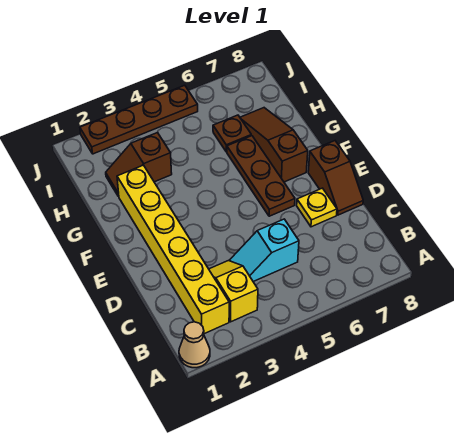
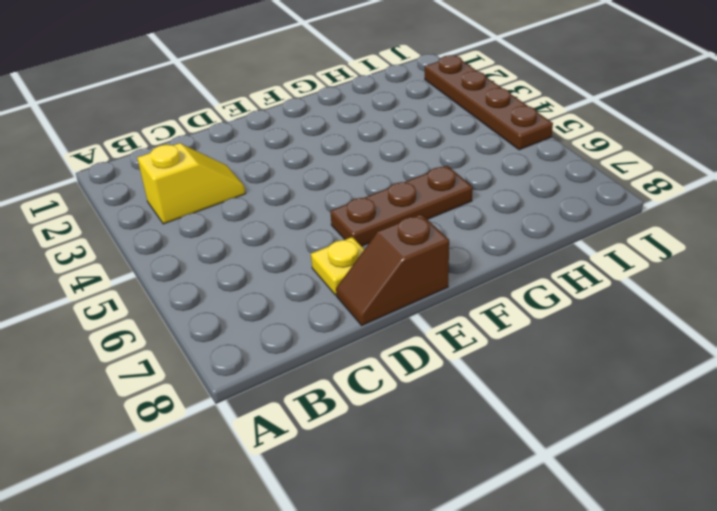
none -> tan 1x1 cone [179,322,210,368]
none -> yellow 1x6 brick [117,165,229,334]

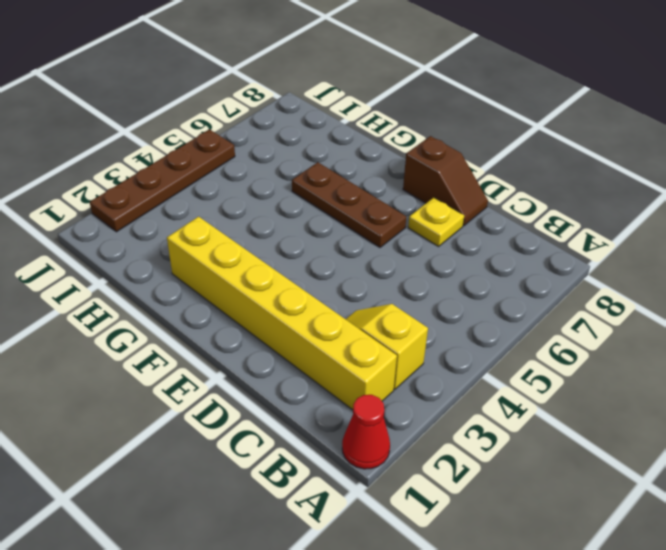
red 1x1 cone [342,395,390,469] -> tan 1x1 cone [179,322,210,368]
none -> cyan 1x2 slope [230,219,299,282]
none -> brown 1x3 slope [240,108,308,182]

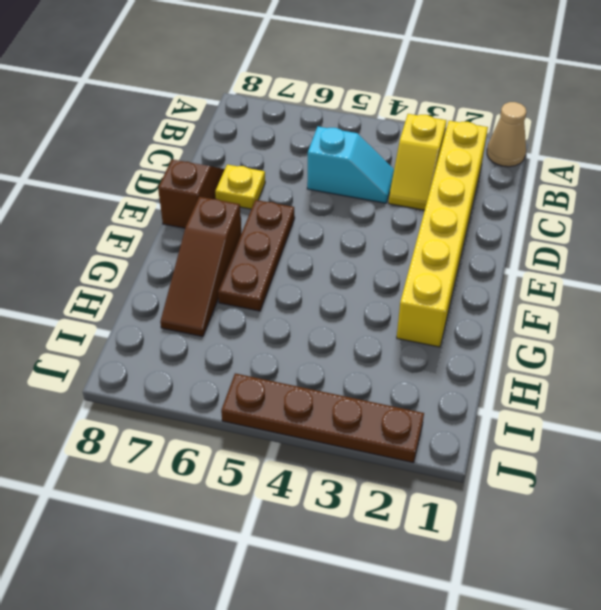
none -> brown 1x2 slope [106,132,172,197]
none -> brown 1x1 plate [213,115,251,152]

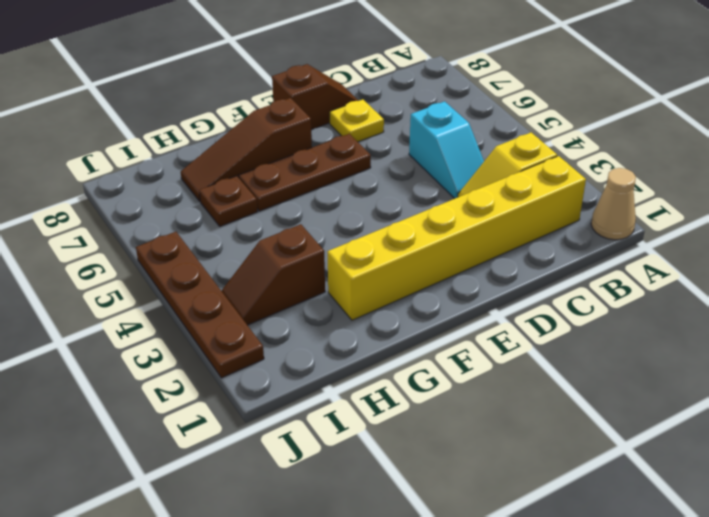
brown 1x2 slope [222,224,325,325] -> brown 1x2 slope turned to [106,132,172,197]

